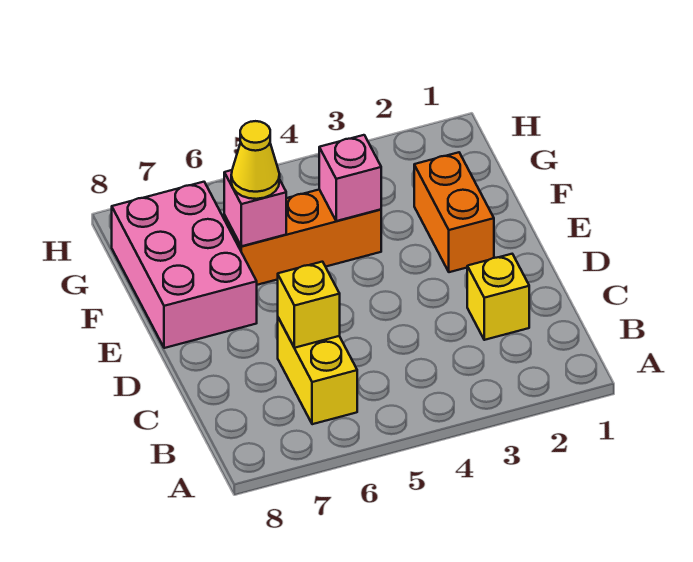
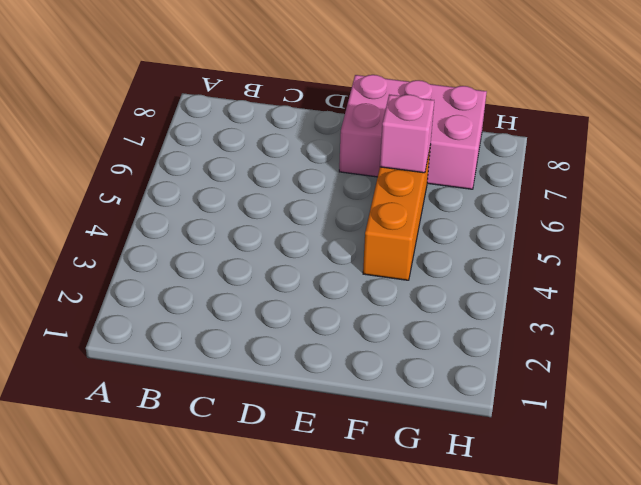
none -> yellow 1x2 brick [278,318,357,424]
none -> yellow 1x1 brick [467,254,529,340]

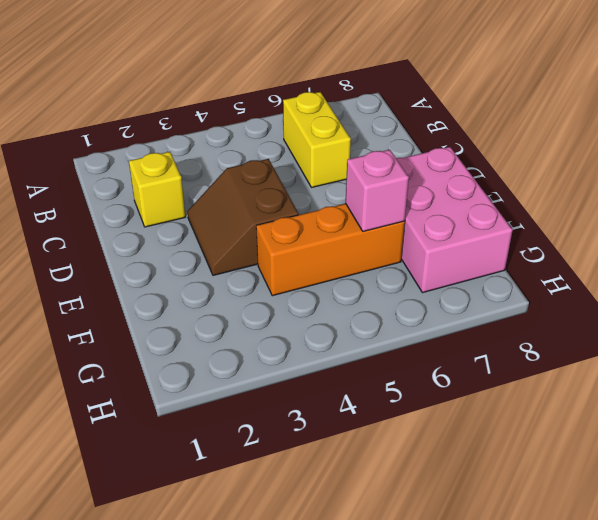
brown 2x2 slope [187,159,299,275] -> none
none -> orange 1x2 brick [414,152,494,272]
none -> yellow 1x1 brick [278,262,340,348]

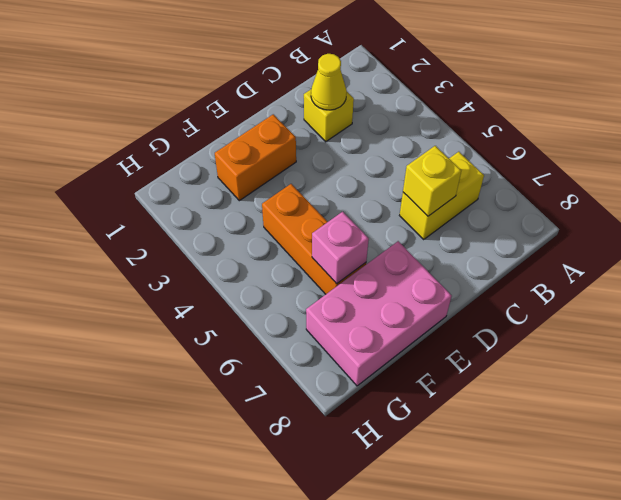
yellow 1x1 cone [311,54,347,110] -> yellow 1x1 cone moved to [231,121,280,199]
none -> pink 1x1 brick [319,135,381,221]

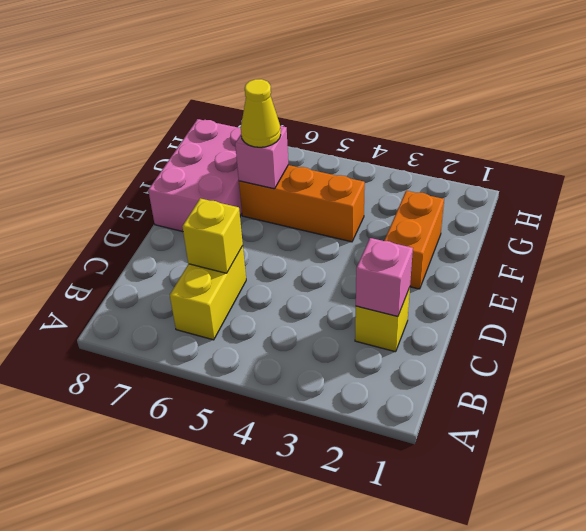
pink 1x1 brick [356,238,413,316] -> pink 1x1 brick moved to [319,135,381,221]

